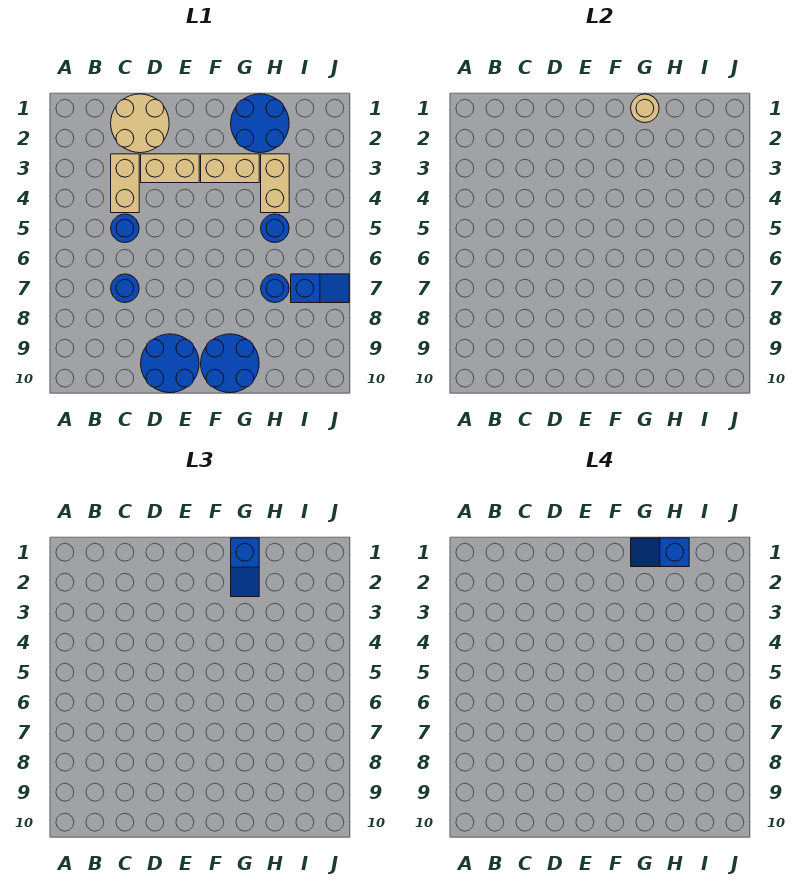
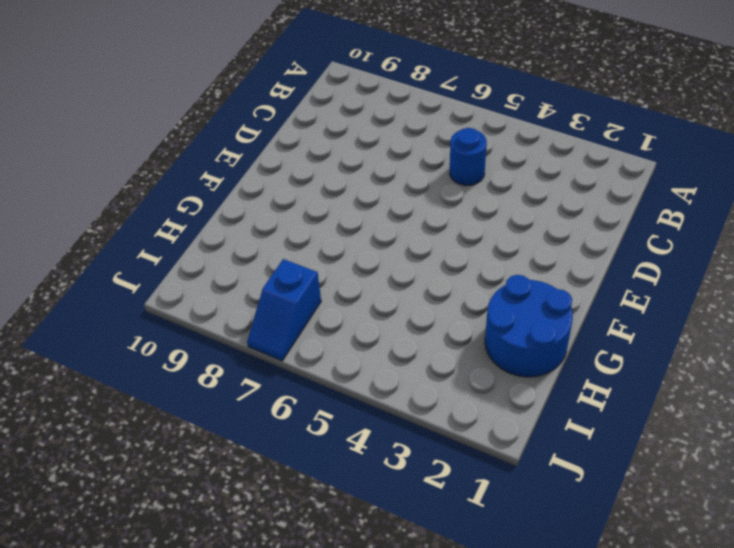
none -> tan 2x2 round brick [111,94,169,153]
none -> tan 1x2 brick [111,154,139,213]
none -> blue 1x1 round brick [111,274,139,303]

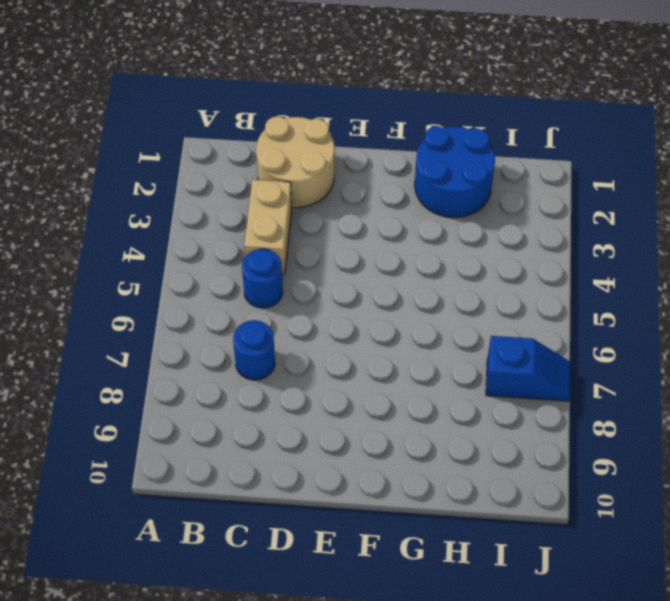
none -> tan 1x2 brick [141,154,199,183]
none -> blue 2x2 round brick [141,334,199,393]
none -> tan 1x2 brick [201,154,259,183]

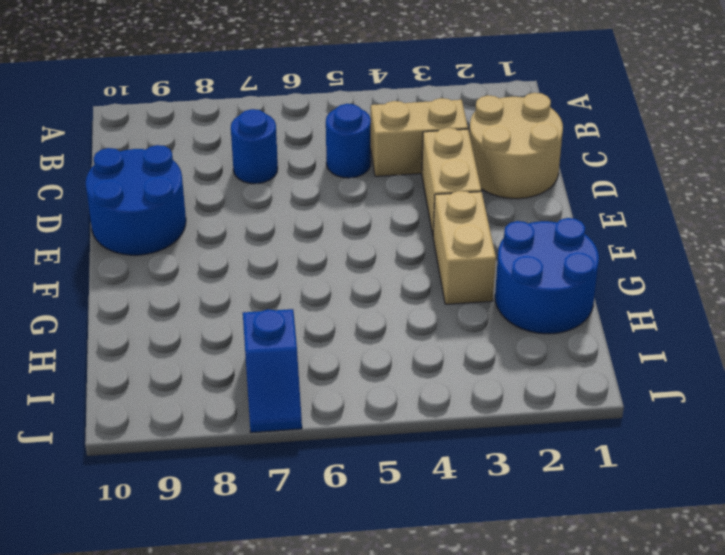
none -> blue 2x2 round brick [201,334,259,393]
none -> tan 1x2 brick [261,154,289,213]
none -> blue 1x1 round brick [261,214,289,243]

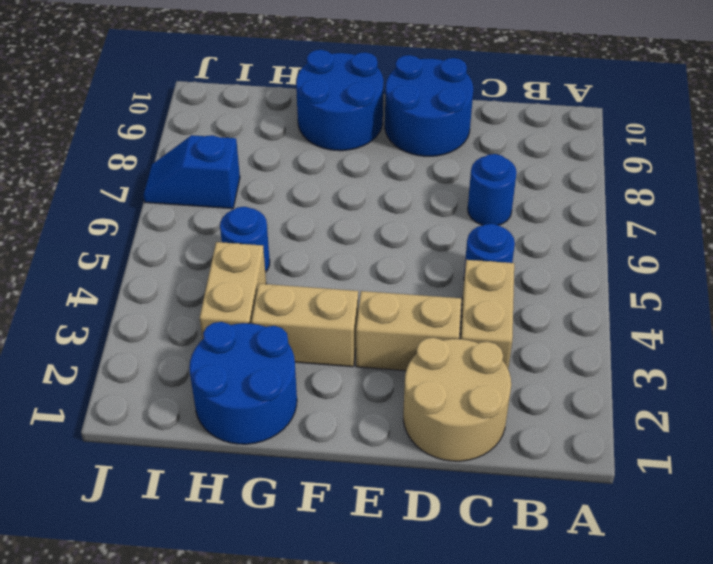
none -> blue 1x1 round brick [261,274,289,303]
none -> tan 1x1 round brick [631,94,659,123]
none -> blue 1x2 slope [231,538,259,597]

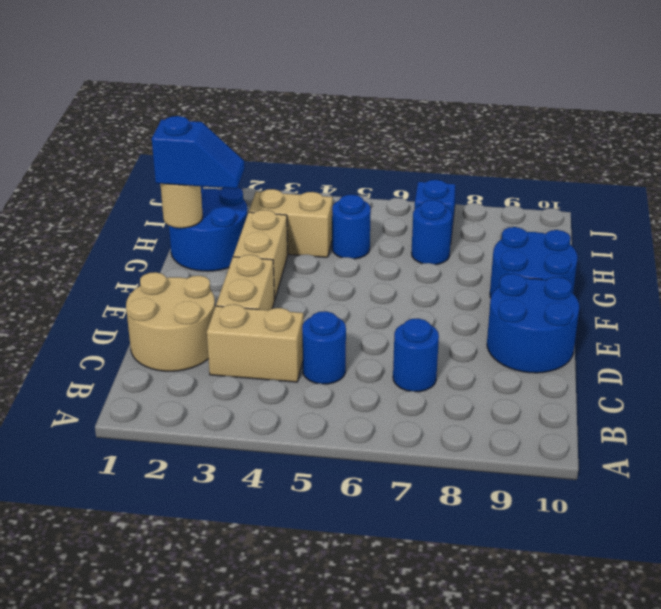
none -> blue 1x2 slope [631,538,689,567]

